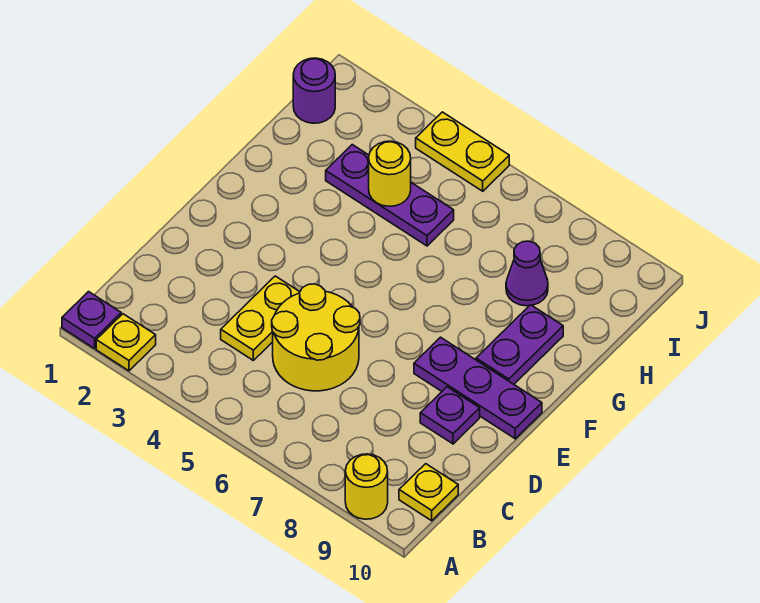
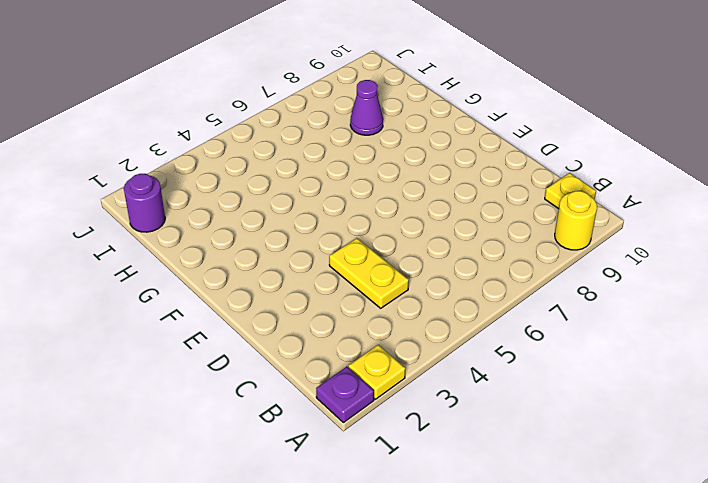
none -> yellow 2x2 round brick [272,284,360,391]
none -> purple 1x1 plate [420,387,480,444]
none -> purple 1x3 plate [414,337,542,439]

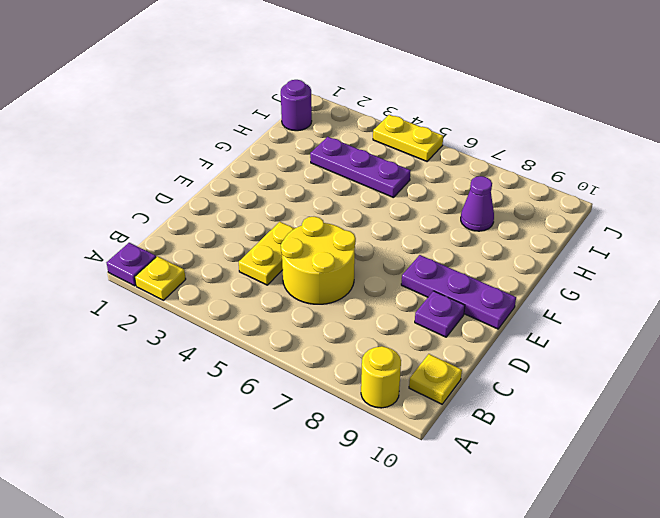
none -> purple 1x2 plate [476,305,563,384]
none -> yellow 1x1 round brick [369,141,411,206]

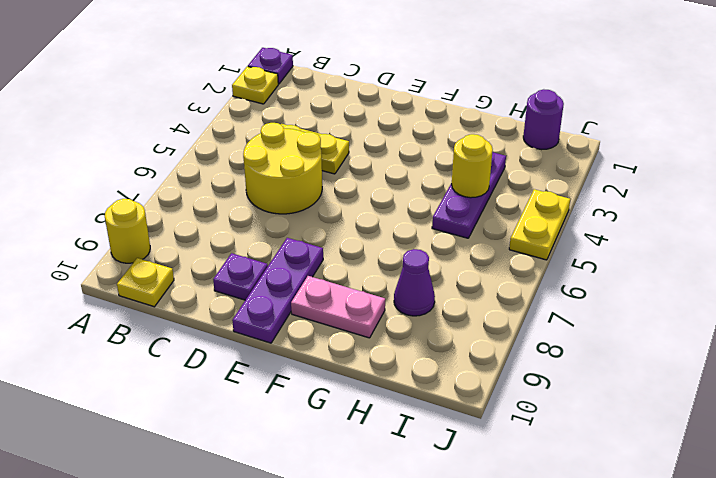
pink 1x2 plate [291,276,385,338] -> purple 1x2 plate [476,305,563,384]

